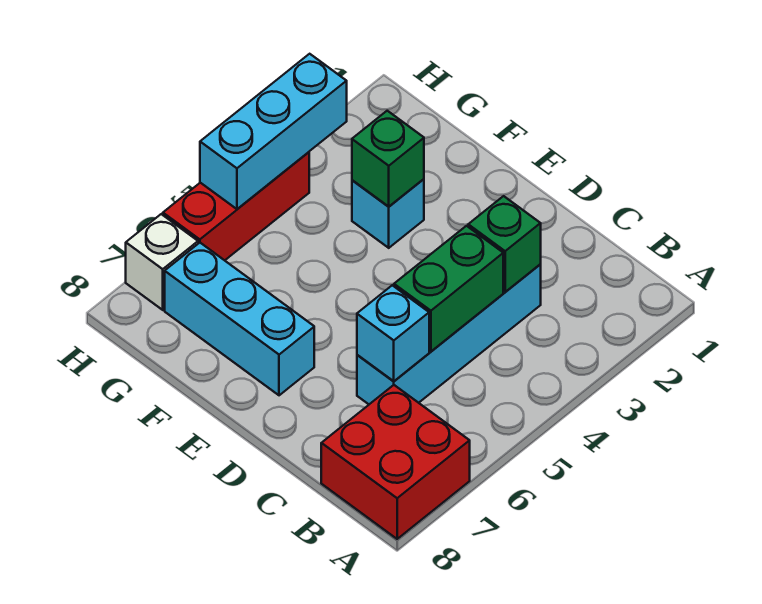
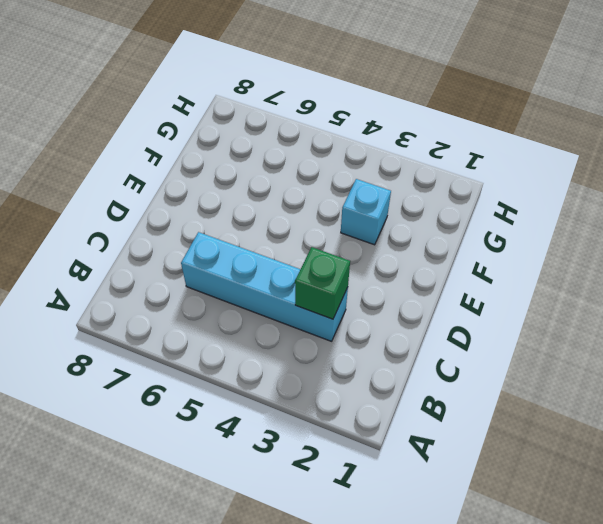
none -> red 2x2 brick [321,385,470,539]
none -> cyan 1x3 brick [165,243,314,395]

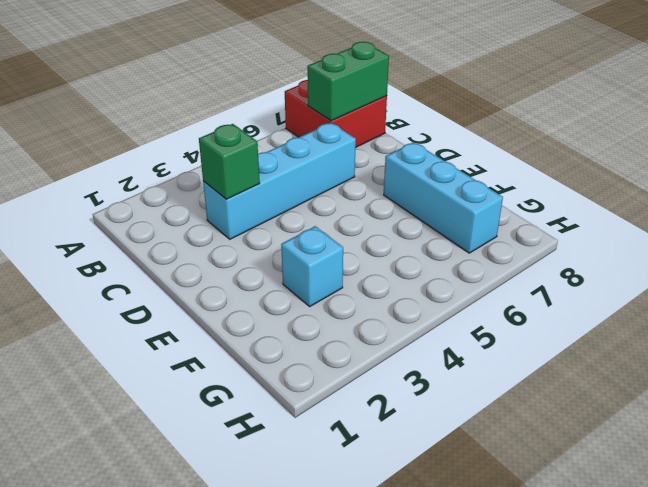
green 1x2 brick [307,42,389,121] -> green 1x2 brick moved to [394,226,503,351]
none -> red 1x3 brick [163,152,309,260]
none -> white 1x1 brick [126,214,198,310]

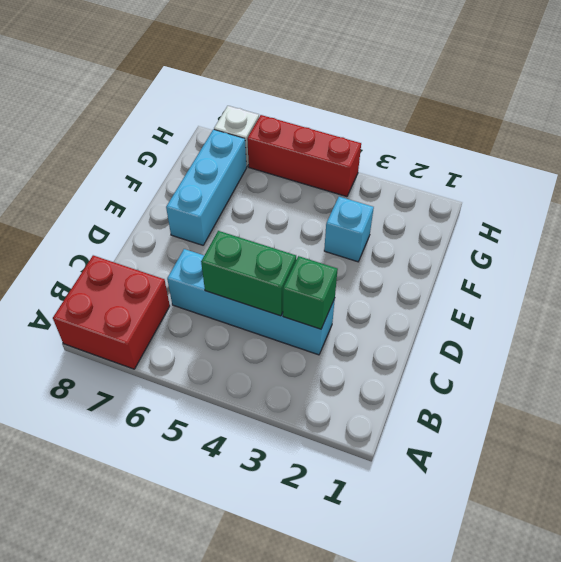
none -> cyan 1x1 brick [357,285,429,381]
none -> green 1x1 brick [352,111,424,207]

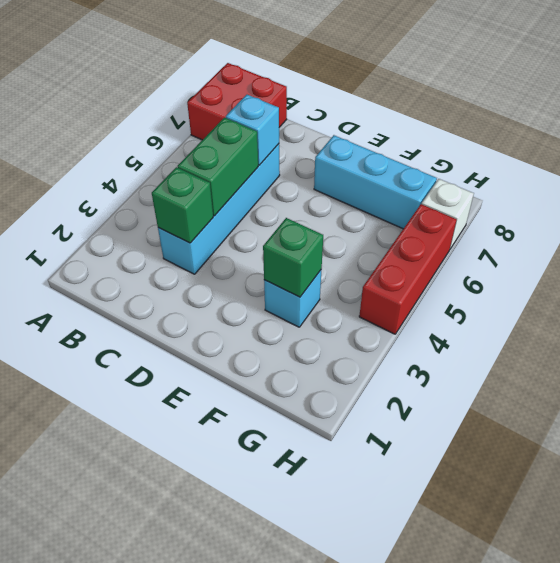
none -> cyan 1x3 brick [200,54,347,209]

